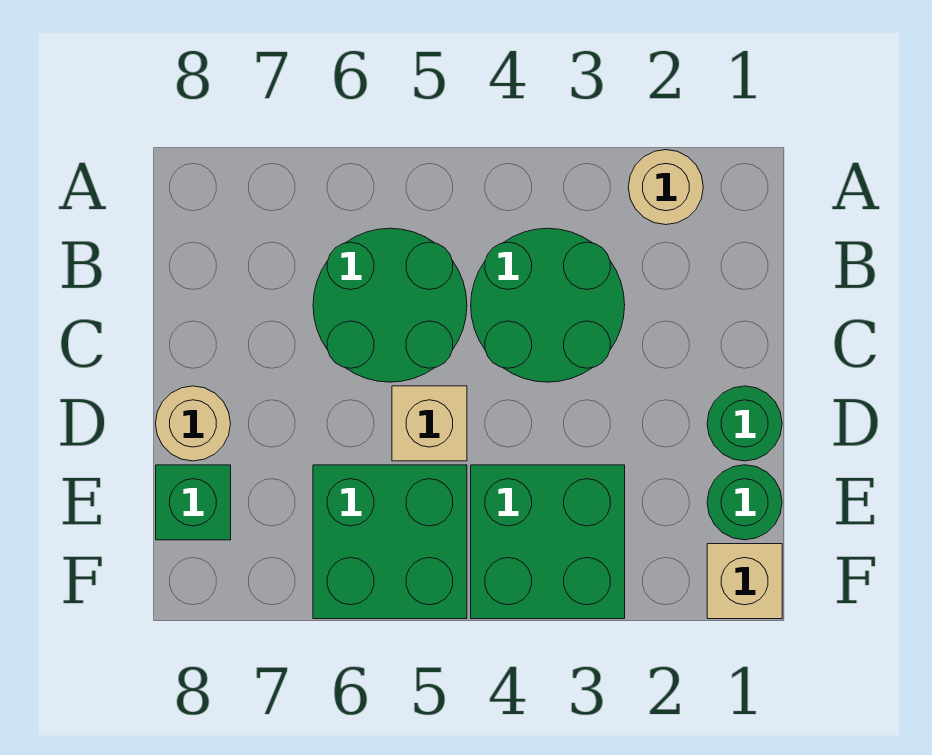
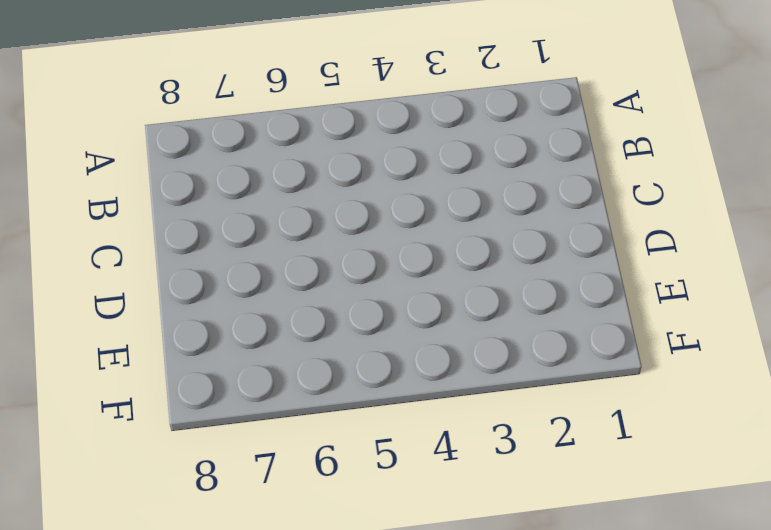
none -> tan 1x1 round brick [628,150,703,225]
none -> green 2x2 round brick [471,228,625,382]

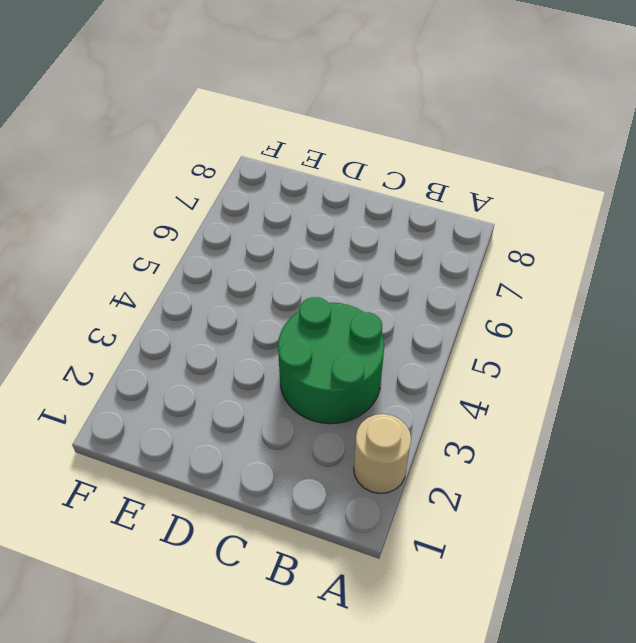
none -> green 2x2 round brick [313,228,467,382]
none -> green 1x1 round brick [707,386,782,461]

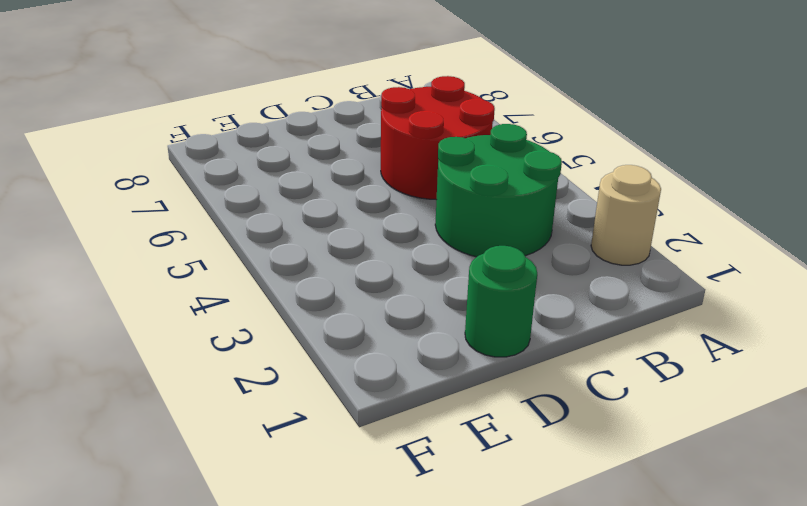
red 2x2 round brick [381,76,495,200] -> green 2x2 round brick [313,228,467,382]
none -> tan 1x1 brick [392,386,467,461]
none -> tan 1x1 round brick [156,386,230,461]

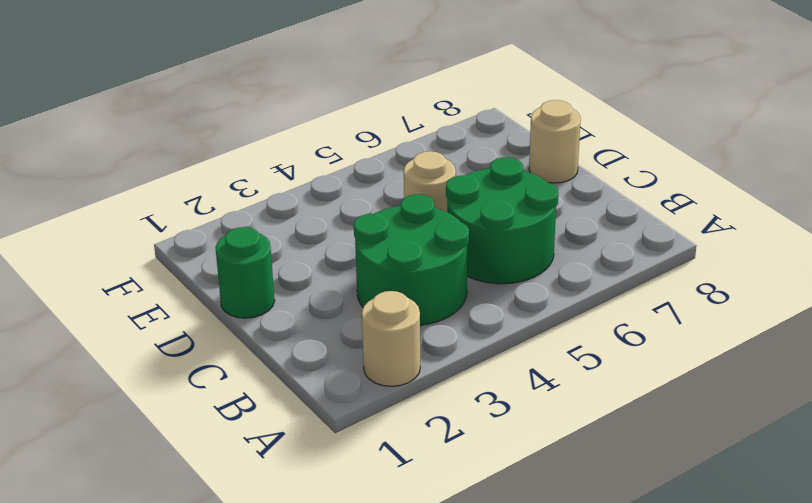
tan 1x1 round brick [404,151,456,212] -> tan 1x1 brick [392,386,467,461]
none -> green 1x1 round brick [707,465,782,540]
none -> green 2x2 brick [471,465,625,619]

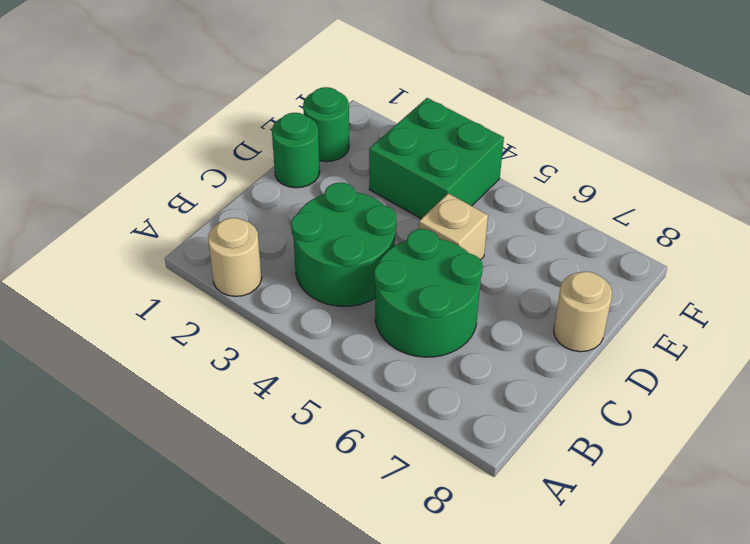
none -> green 2x2 brick [313,465,467,619]
none -> green 1x1 brick [156,465,231,540]

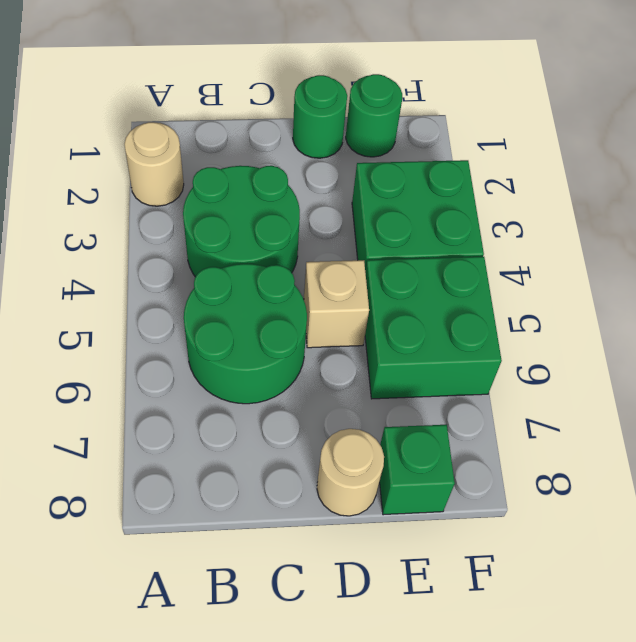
none -> tan 1x1 brick [707,544,782,619]

